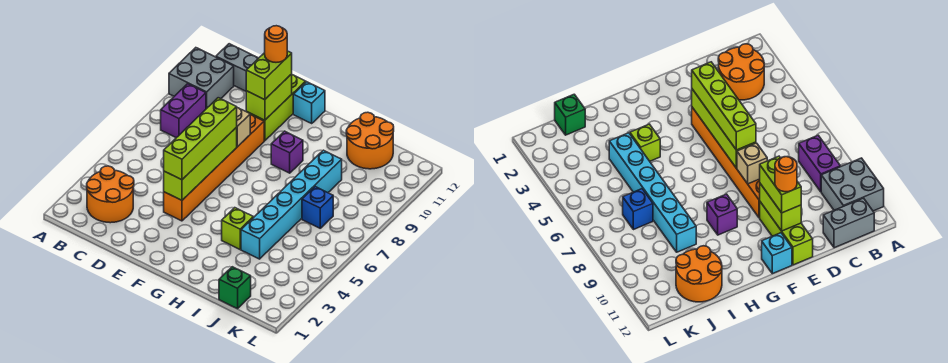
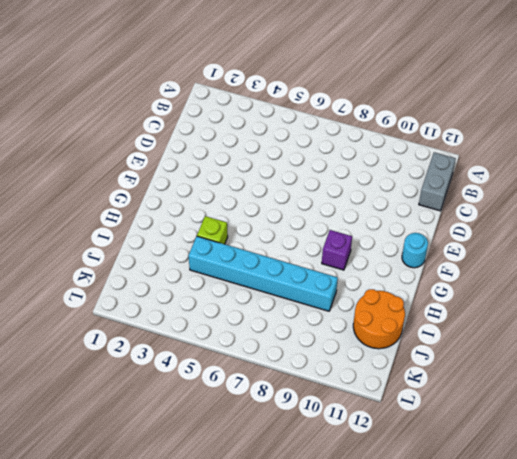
cyan 1x1 round brick [402,233,428,268] -> cyan 1x1 brick [293,82,325,123]
none -> grey 2x2 brick [169,48,234,109]
none -> orange 2x2 round brick [87,166,134,223]
none -> purple 1x2 brick [161,84,206,138]

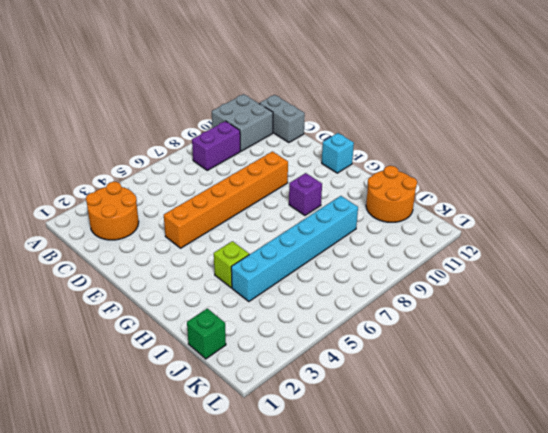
none -> lime 1x3 brick [246,75,306,141]
none -> blue 1x1 brick [302,187,333,228]
none -> lime 1x4 brick [164,128,237,200]

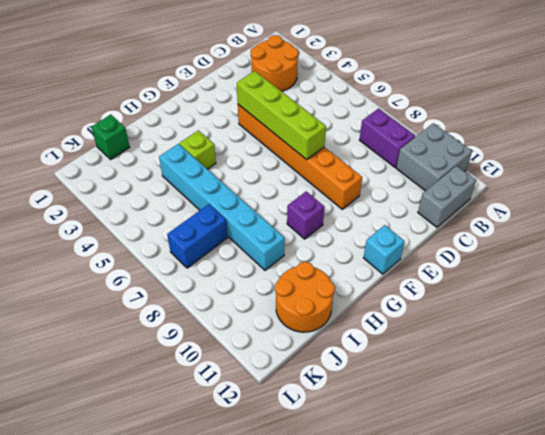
blue 1x2 brick [167,204,228,268] -> blue 1x1 brick [302,187,333,228]
none -> lime 1x3 brick [246,75,306,141]
none -> tan 1x1 brick [236,108,250,147]
none -> lime 1x2 brick [246,74,292,120]

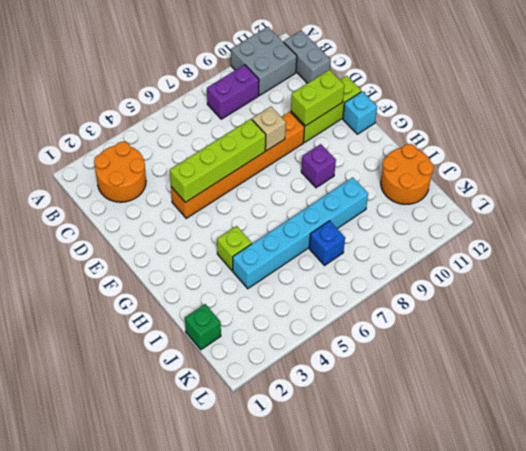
none -> lime 1x4 brick [164,98,237,180]
none -> lime 1x2 brick [246,51,292,100]
none -> orange 1x1 round brick [265,26,287,62]

